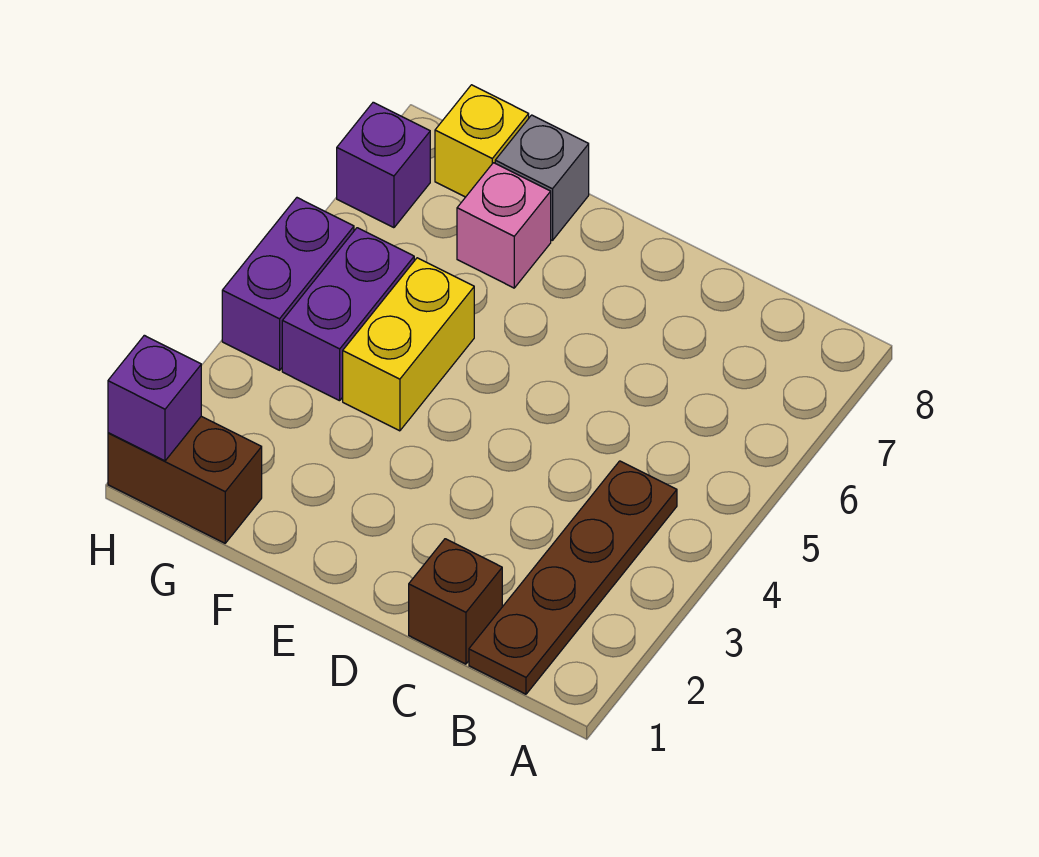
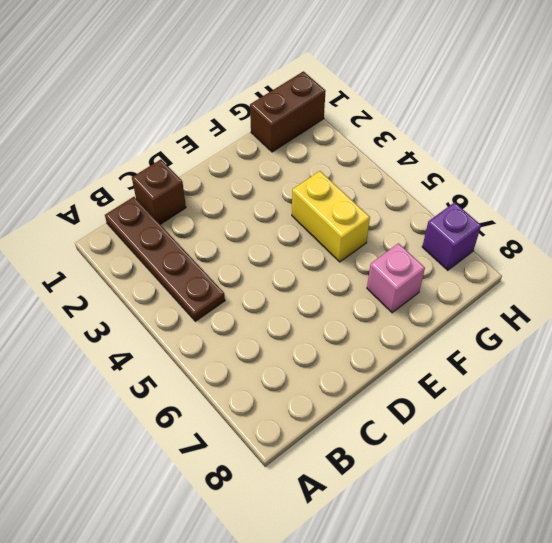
none -> grey 1x1 brick [495,115,589,241]
none -> purple 1x2 brick [282,228,414,401]

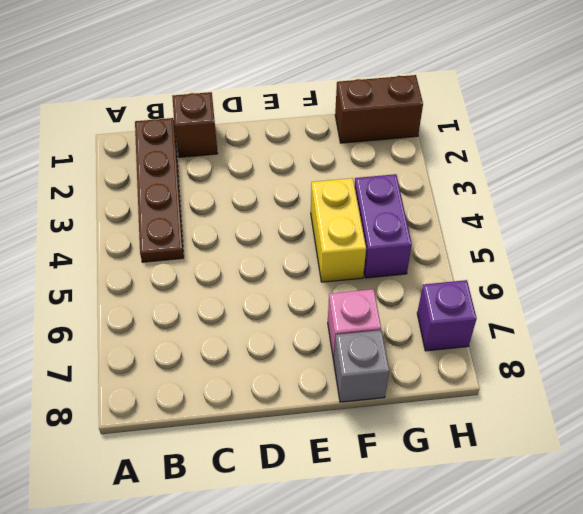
none -> yellow 1x1 brick [435,85,529,197]
none -> purple 1x2 brick [222,198,354,370]

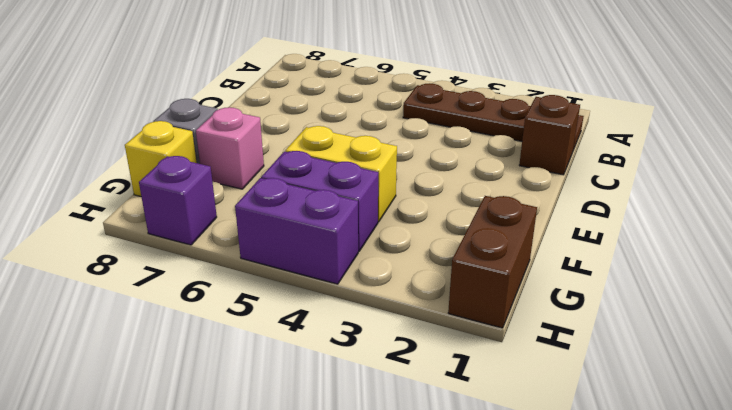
none -> purple 1x1 brick [108,335,201,461]

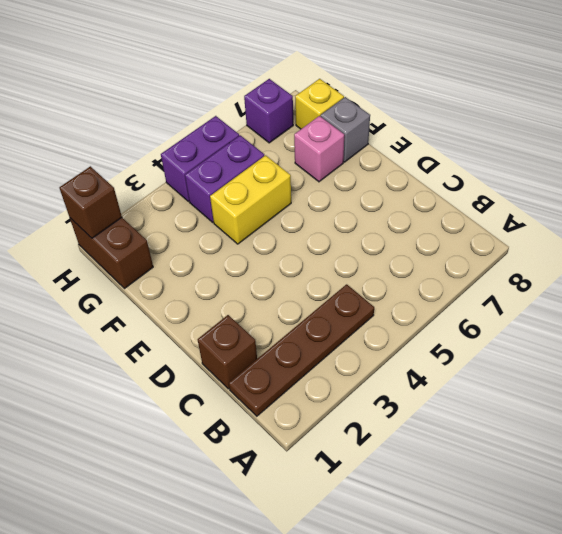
brown 1x1 brick [59,166,122,238] -> purple 1x1 brick [108,335,201,461]

